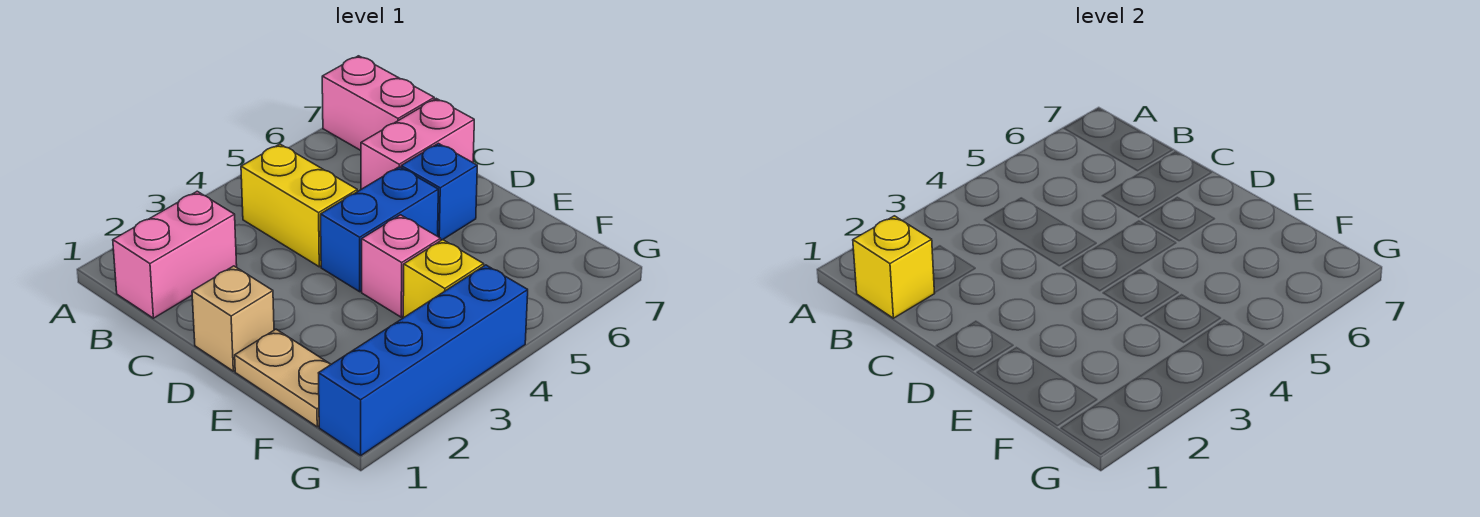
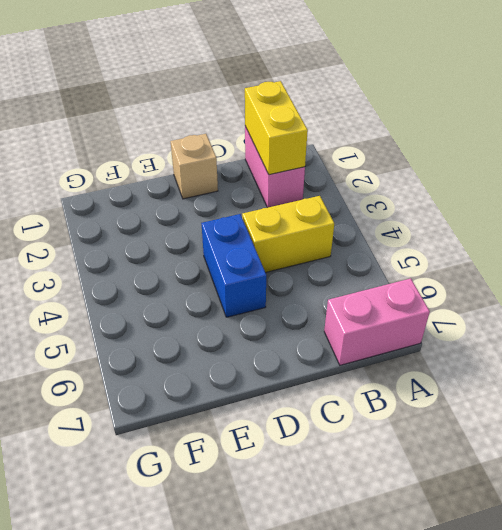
yellow 1x2 brick [245,81,308,175] -> yellow 1x1 brick [853,216,934,318]
none -> pink 1x2 brick [361,99,474,189]
none -> blue 1x1 brick [401,143,477,240]
none -> tan 1x2 plate [235,329,331,427]

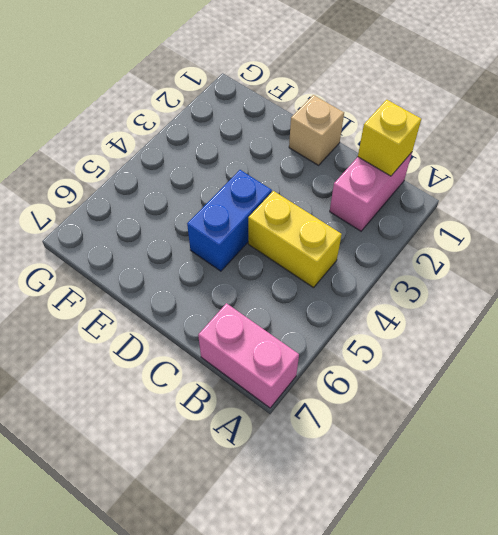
none -> pink 1x2 brick [361,99,474,189]
none -> blue 1x1 brick [401,143,477,240]
none -> tan 1x2 plate [235,329,331,427]

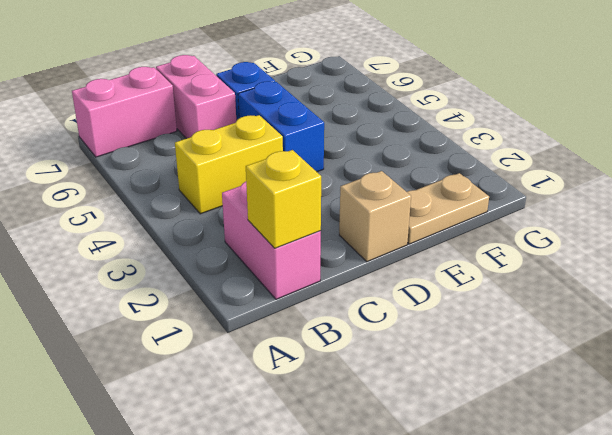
none -> pink 1x1 brick [362,215,441,317]
none -> yellow 1x1 brick [403,240,484,318]
none -> blue 1x4 brick [319,265,528,455]

